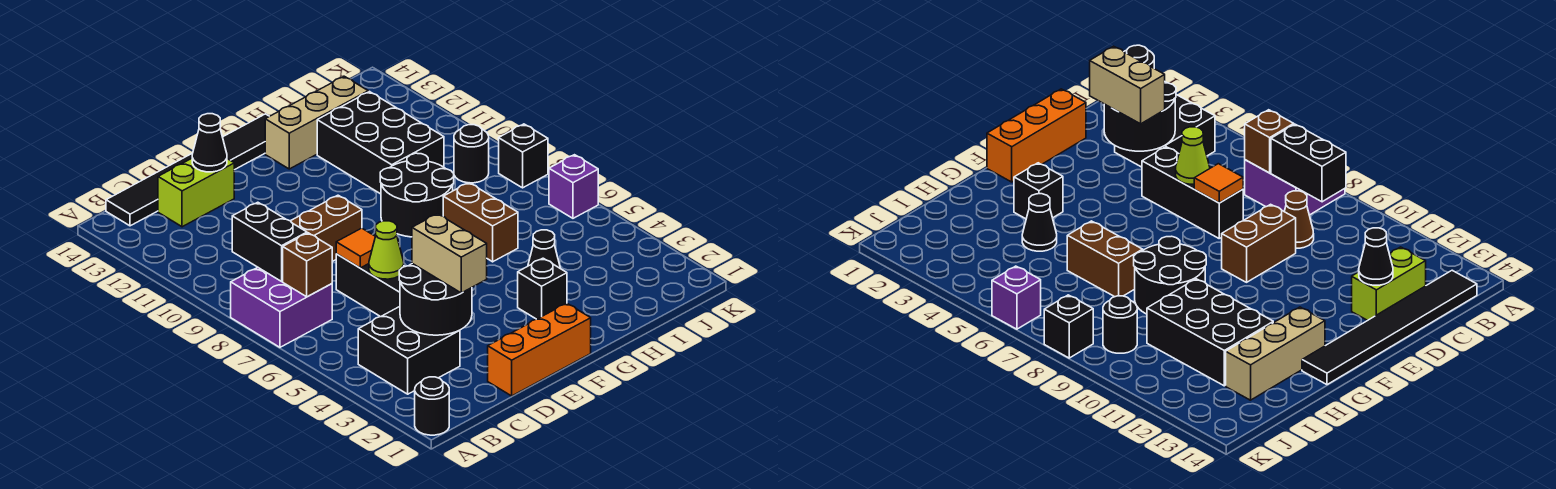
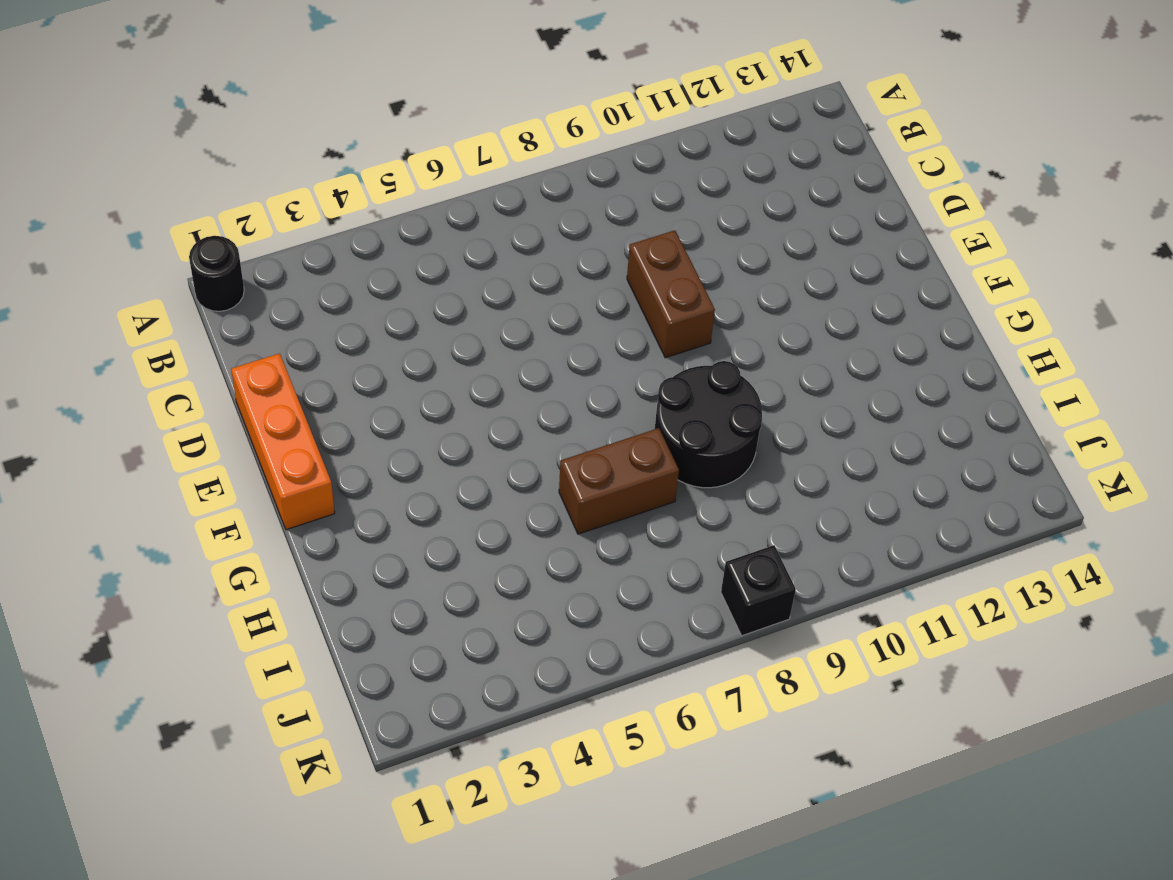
none -> purple 2x2 brick [231,267,332,347]
none -> black 2x2 brick [358,307,460,394]
none -> black 1x6 tile [106,114,269,226]

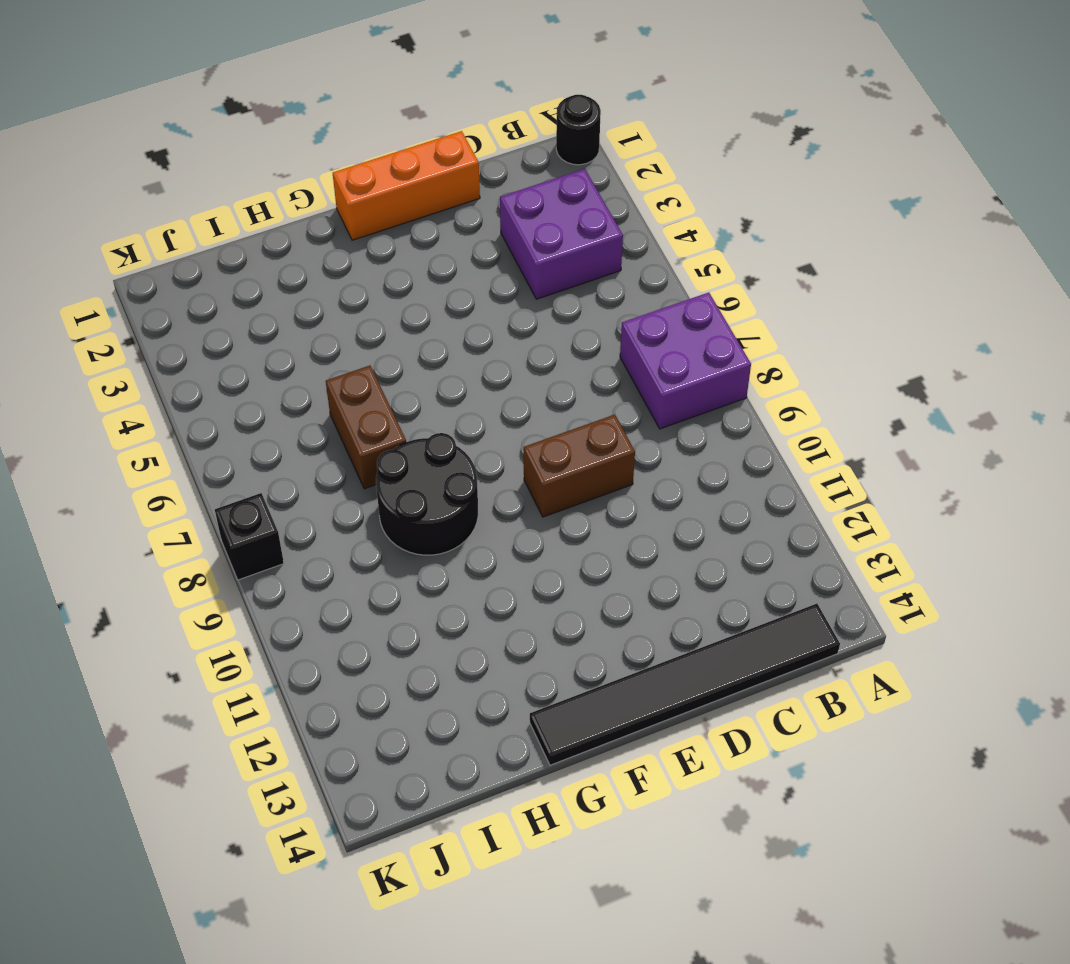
purple 2x2 brick [500,169,623,299] -> black 2x2 brick [358,307,460,394]
none -> brown 1x1 cone [1284,191,1314,248]
none -> lime 1x2 brick [158,158,234,227]
none -> black 1x3 brick [336,254,405,317]

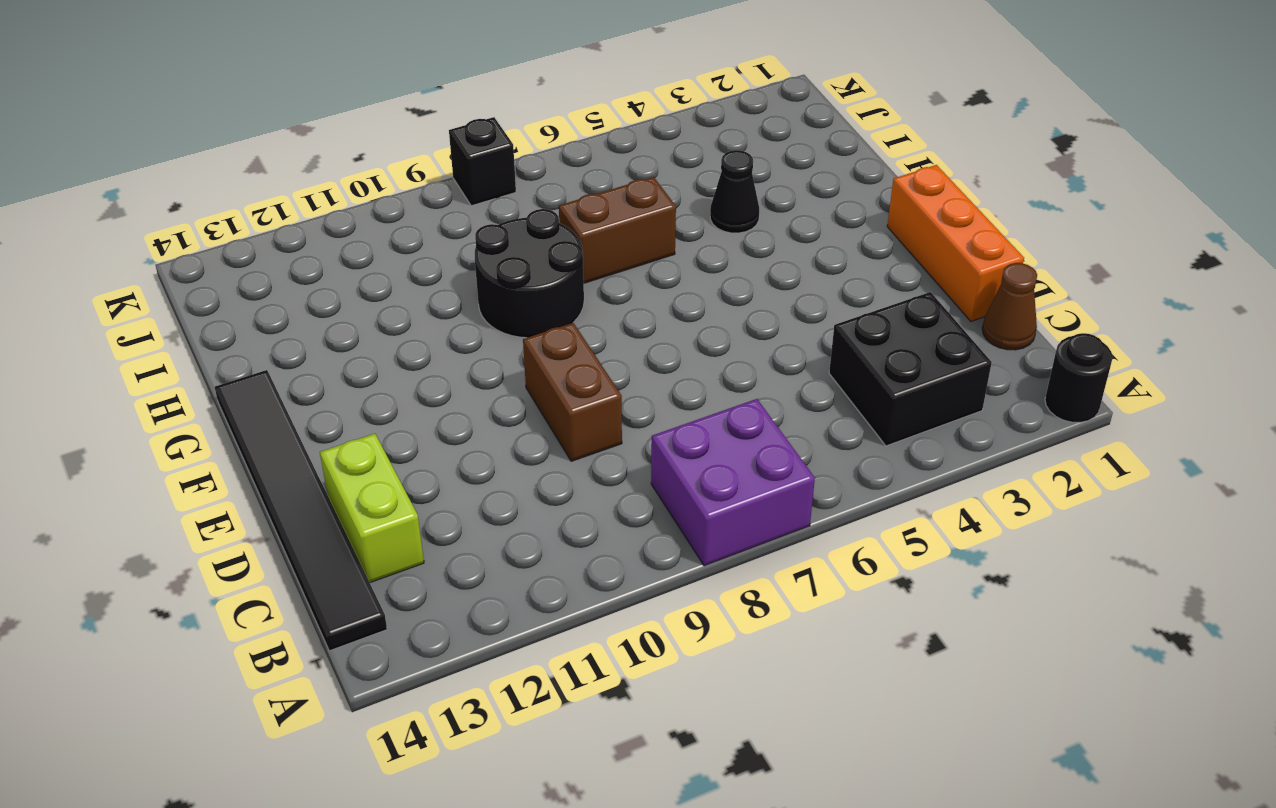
brown 1x1 cone [982,263,1037,350] -> brown 1x1 cone moved to [1284,191,1314,248]
none -> black 1x3 brick [336,254,405,317]
none -> black 1x1 brick [518,258,567,319]
none -> tan 1x3 brick [265,76,368,169]

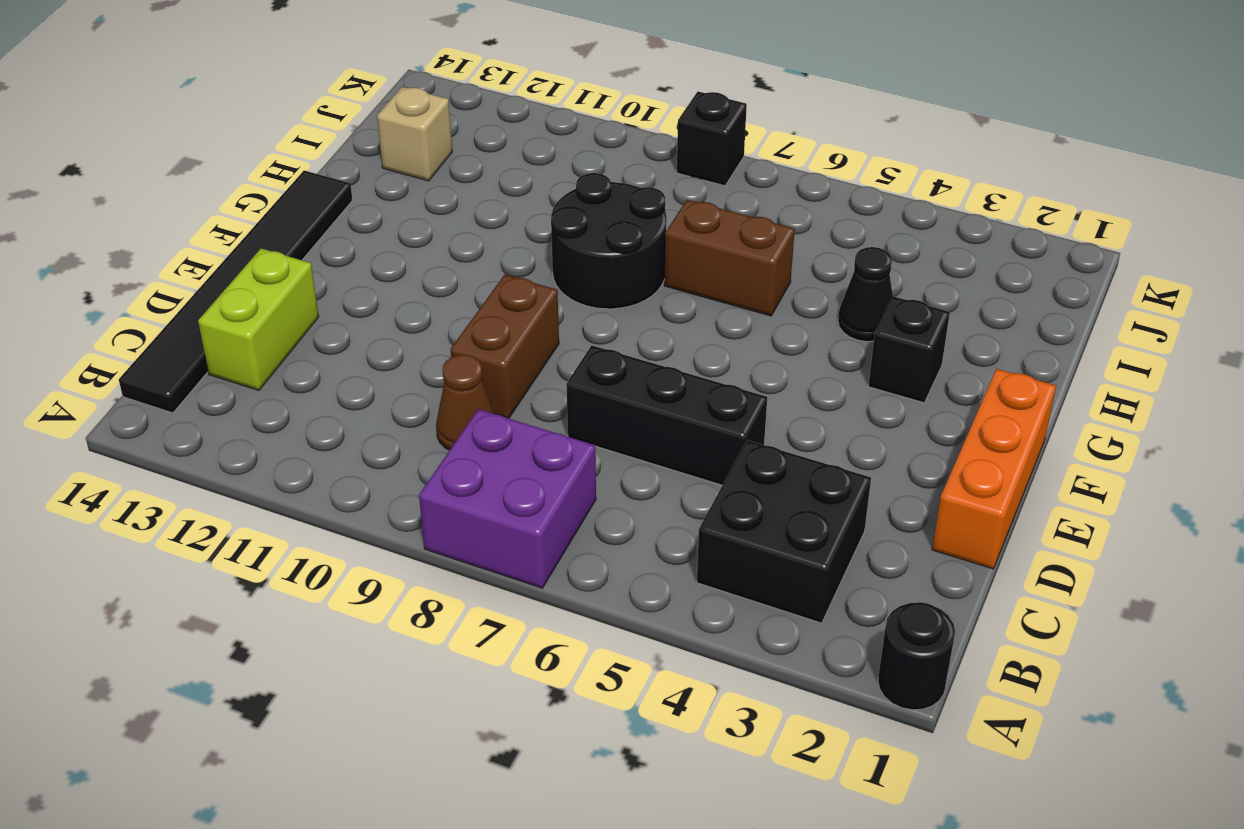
tan 1x1 brick [377,87,452,181] -> tan 1x3 brick [265,76,368,169]
none -> black 2x3 brick [317,92,444,194]
none -> black 1x1 round brick [454,125,489,183]
none -> purple 1x1 brick [549,155,598,218]

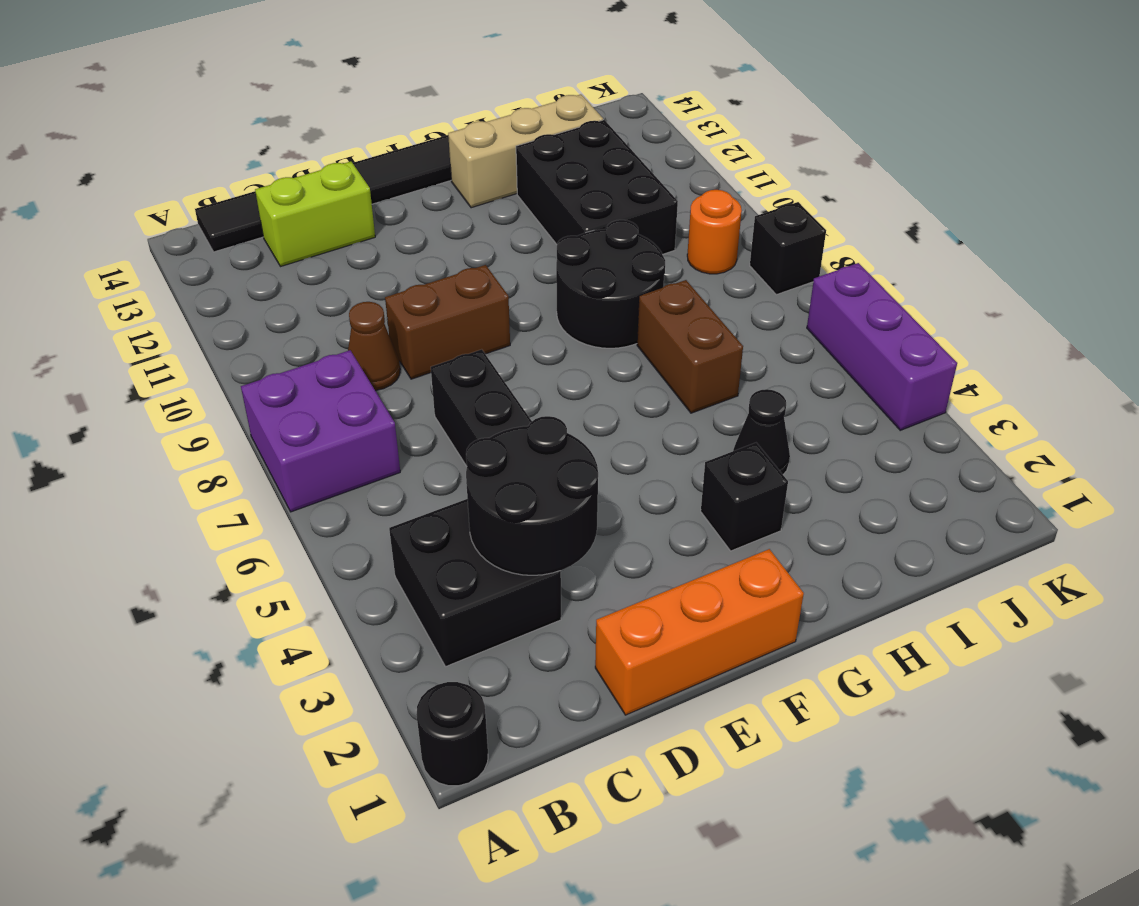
orange 1x1 round brick [687,190,742,274] -> black 1x1 round brick [454,125,489,183]
purple 1x3 brick [807,263,957,430] -> purple 1x1 brick [549,155,598,218]
none -> brown 1x1 brick [283,233,332,297]
none -> black 1x2 brick [232,202,307,281]
none -> lime 1x1 cone [369,221,404,279]

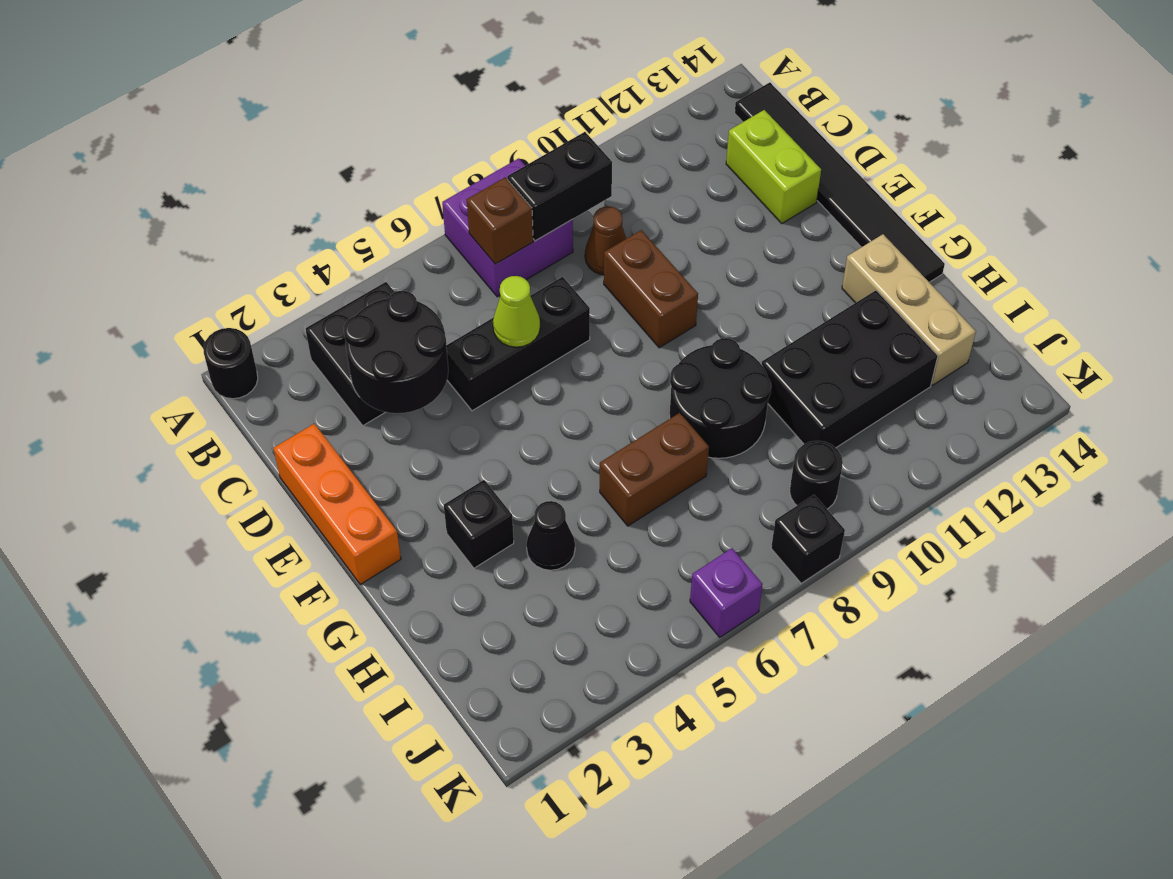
none -> orange 1x1 tile [336,228,375,268]
none -> black 1x1 cone [192,114,227,172]
none -> tan 1x2 brick [412,214,487,293]

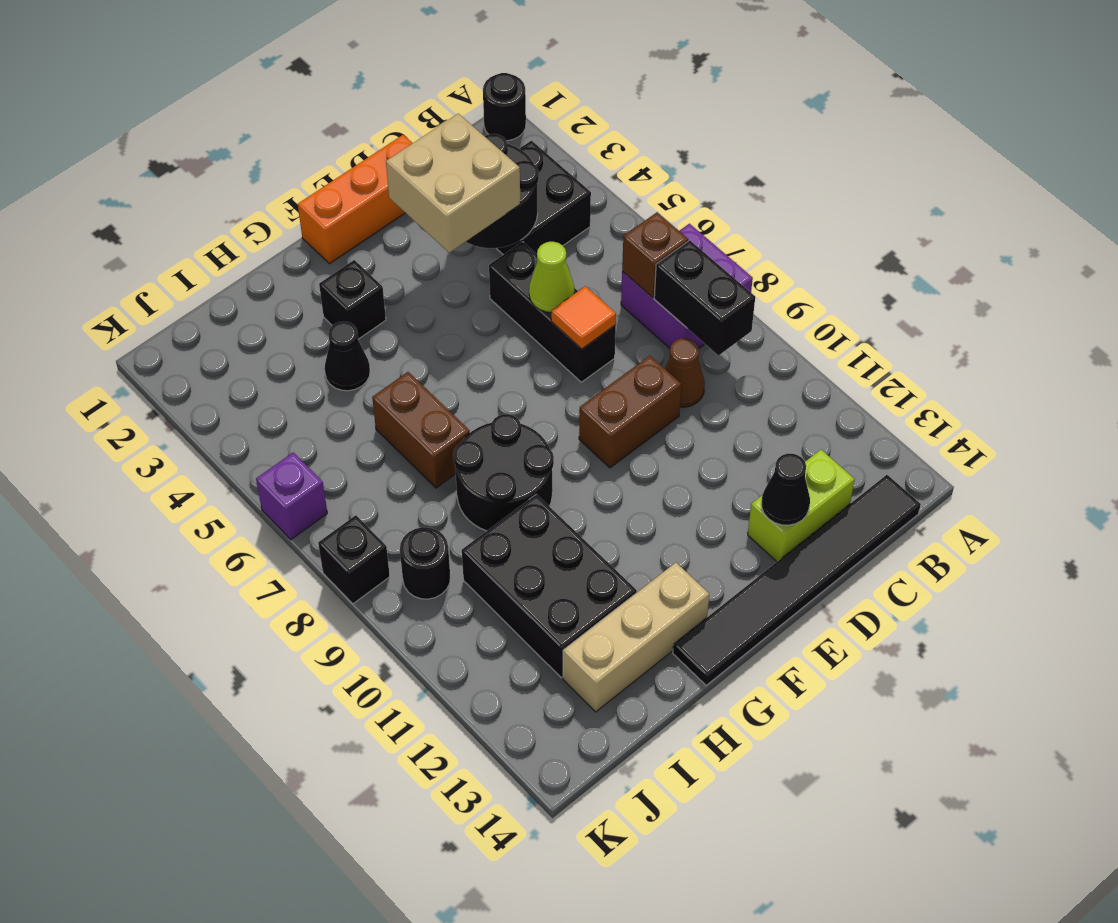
tan 2x2 brick [386,114,520,253] -> tan 1x2 brick [412,214,487,293]

